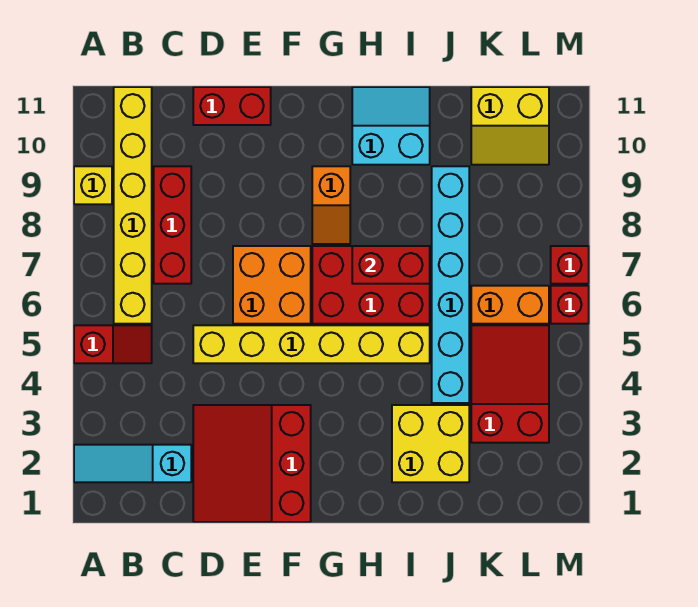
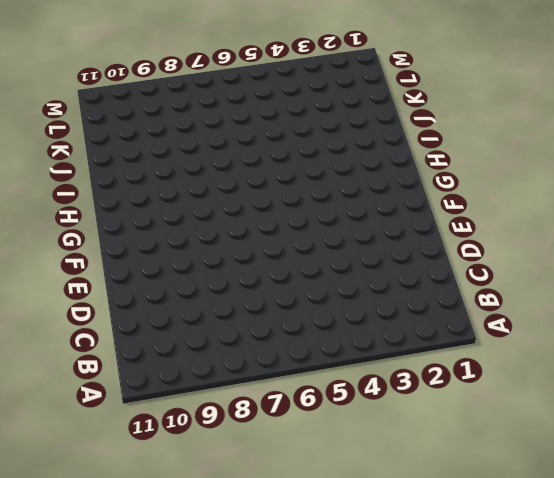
none -> cyan 1x3 slope [74,445,191,482]
none -> red 1x2 slope [74,325,152,363]
none -> yellow 1x1 brick [74,166,112,204]

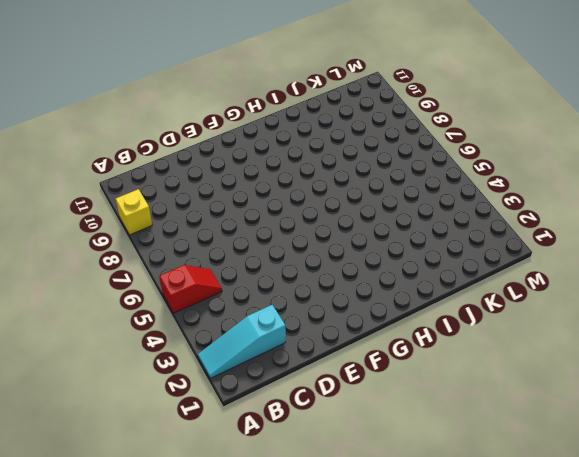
none -> yellow 1x6 brick [114,87,152,324]
none -> red 1x3 brick [154,166,191,284]
none -> red 3x3 slope [193,405,311,522]

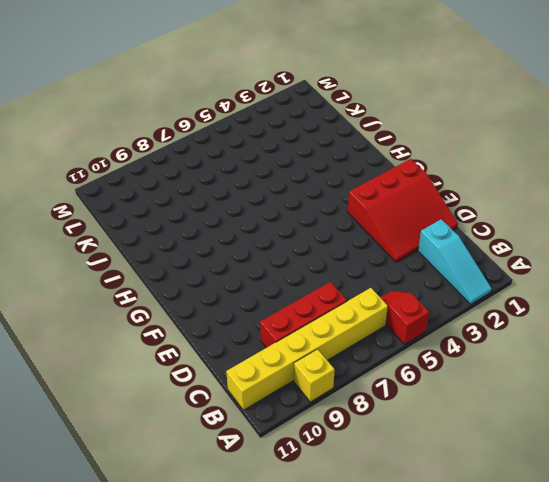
none -> yellow 1x6 brick [193,325,430,363]
none -> red 1x2 brick [193,87,271,125]
none -> orange 2x2 brick [233,246,311,324]

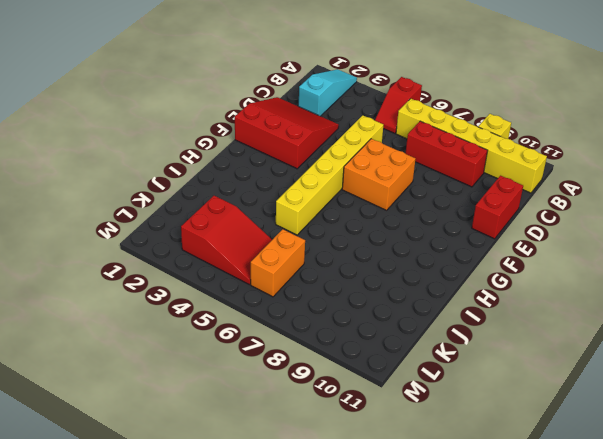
none -> red 2x3 brick [312,246,430,324]
none -> orange 1x2 slope [312,166,350,244]
none -> cyan 2x2 slope [352,87,430,165]

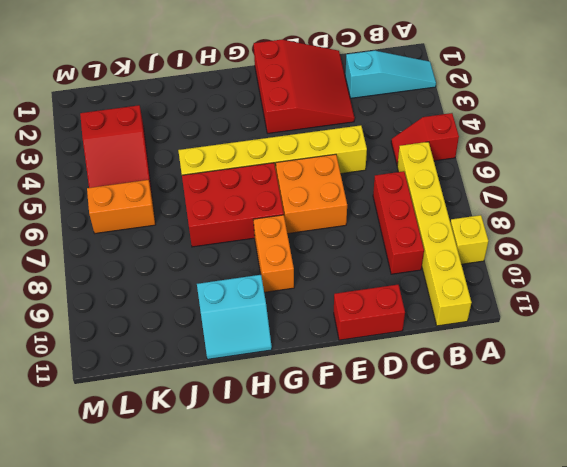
orange 1x2 brick [253,215,294,292] -> orange 1x2 slope [312,166,350,244]
none -> yellow 2x2 brick [392,405,469,482]
none -> cyan 1x6 brick [432,166,469,403]
none -> yellow 2x2 slope [471,87,549,165]

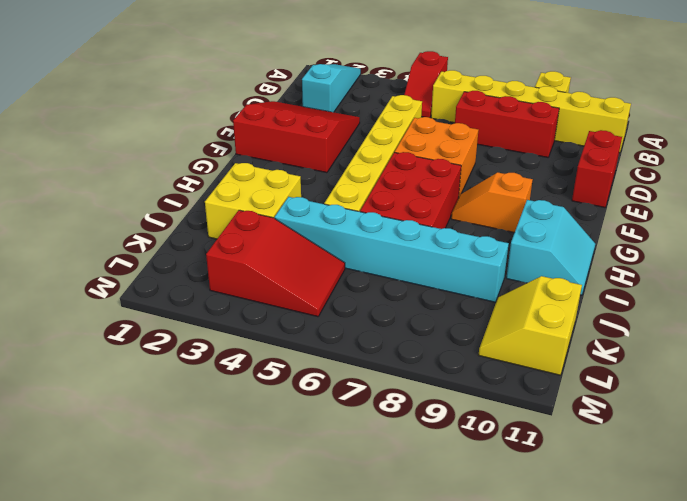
none -> orange 1x2 brick [471,286,549,324]
none -> red 1x1 brick [551,286,589,324]
none -> red 1x1 brick [551,246,589,284]

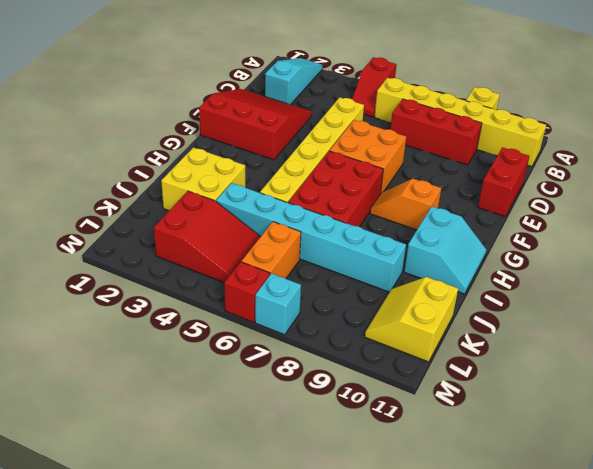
cyan 1x1 brick [255,274,301,335] -> red 1x1 brick [551,246,589,284]
none -> red 1x2 brick [352,246,430,284]

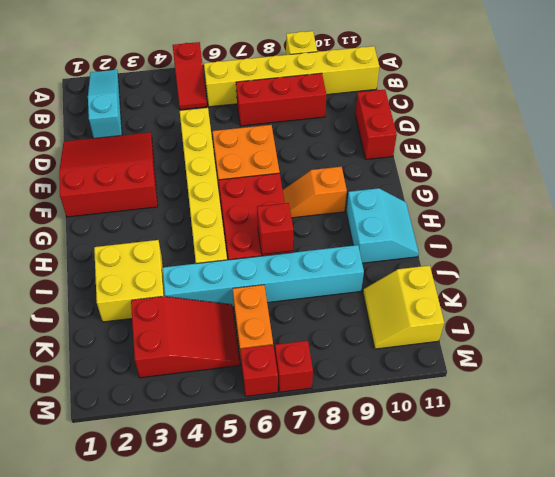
red 1x1 brick [257,203,293,254] -> red 1x2 brick [352,246,430,284]

